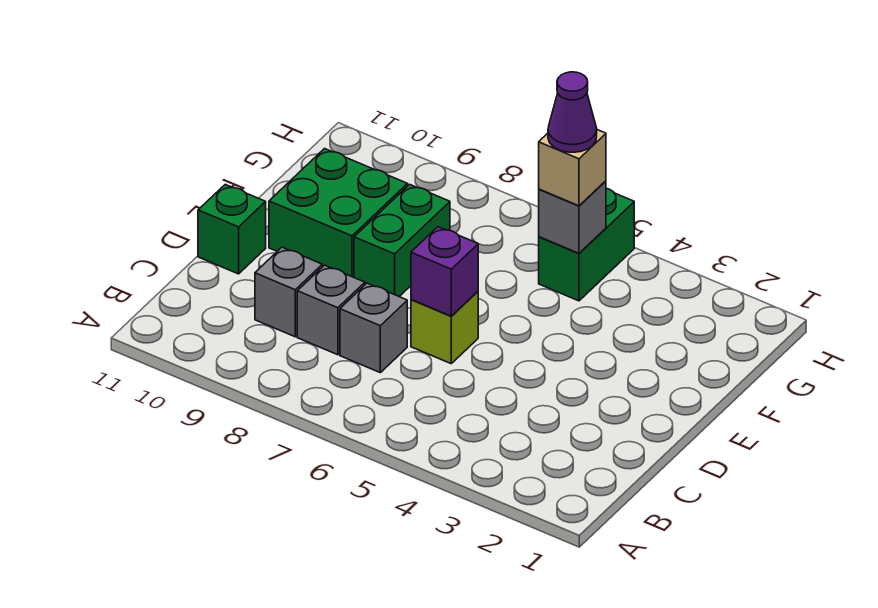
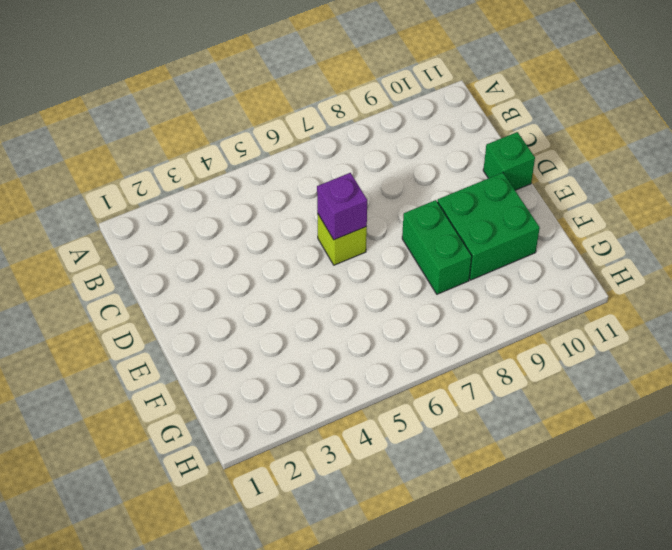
none -> grey 1x1 brick [340,283,407,372]
none -> grey 1x1 brick [297,265,365,355]
none -> grey 1x1 brick [255,247,322,337]

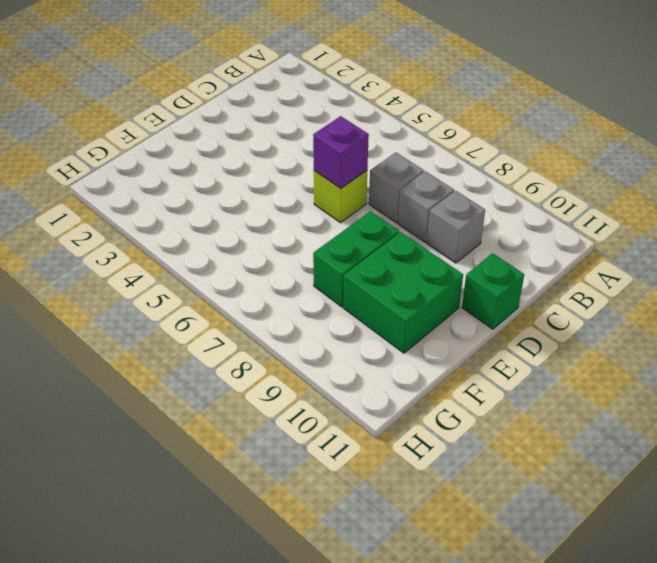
none -> green 1x2 brick [539,188,634,301]
none -> grey 1x1 brick [539,181,606,253]
none -> tan 1x1 brick [539,130,606,206]

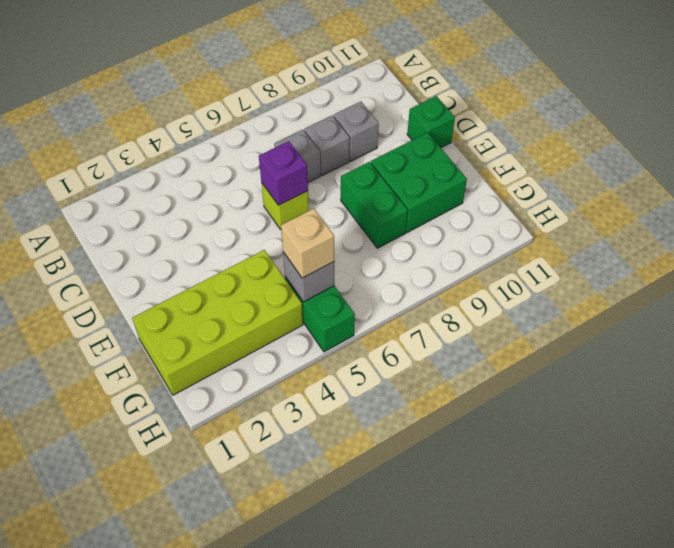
lime 2x4 brick [132,250,303,395] -> none
none -> purple 1x1 cone [548,72,597,152]

